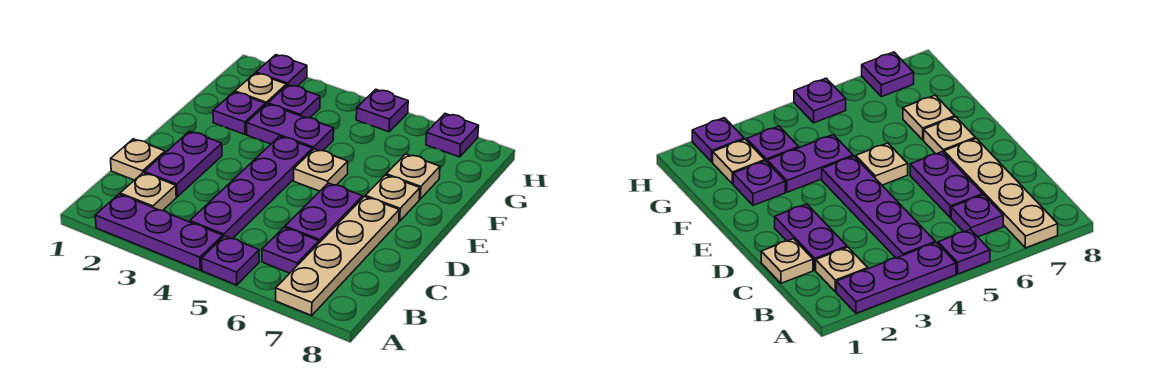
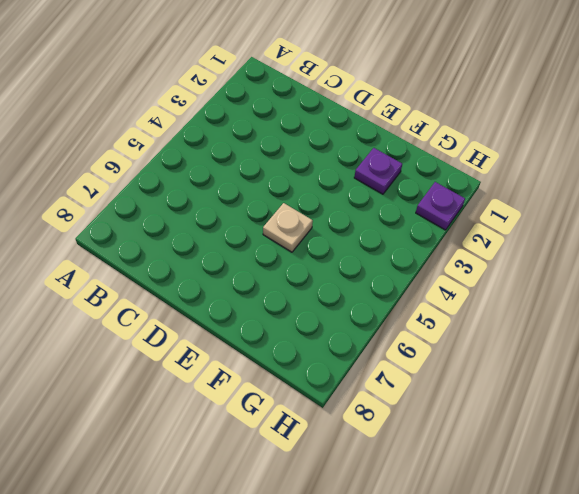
none -> purple 1x3 plate [95,194,223,270]
none -> purple 1x1 plate [202,236,259,285]
none -> tan 1x4 plate [276,197,399,315]

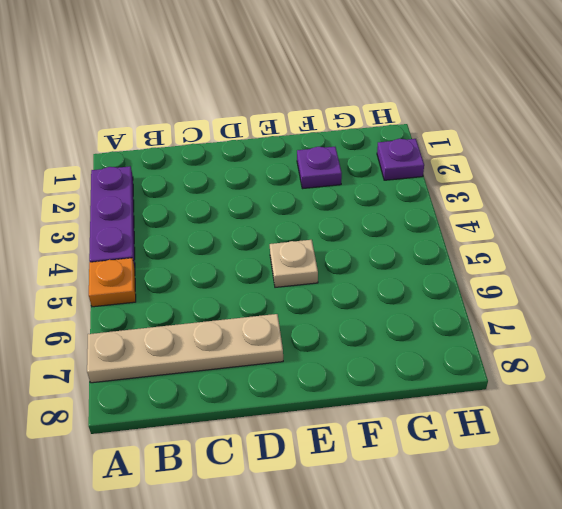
orange 1x1 plate [89,258,136,307] -> purple 1x1 plate [202,236,259,285]
none -> tan 1x1 plate [120,173,176,211]
none -> purple 1x4 plate [190,136,313,239]
none -> purple 1x1 plate [262,227,319,273]

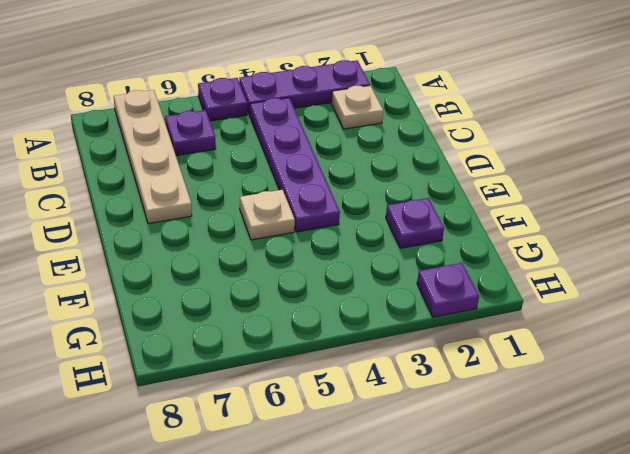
none -> tan 1x1 plate [111,139,165,180]
none -> purple 1x2 plate [144,131,222,197]
none -> purple 1x2 plate [285,183,363,243]

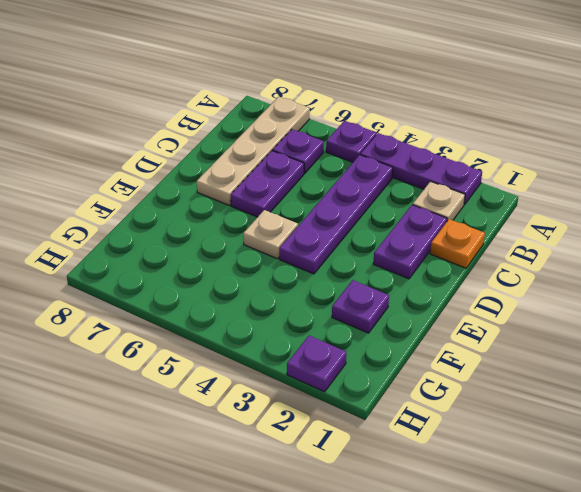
orange 1x1 plate [430,219,485,268] -> tan 1x1 plate [111,139,165,180]
none -> tan 1x1 plate [365,175,420,221]
none -> purple 1x2 plate [247,104,334,151]
none -> tan 1x1 plate [386,154,440,199]

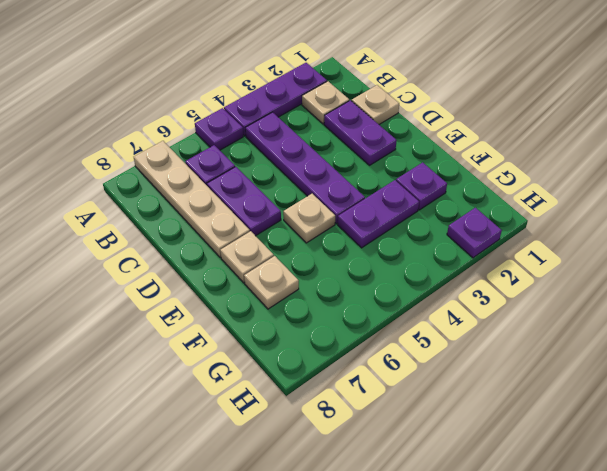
none -> tan 1x1 plate [235,73,286,105]
none -> purple 1x1 plate [268,85,320,118]
none -> purple 1x1 plate [356,89,408,132]

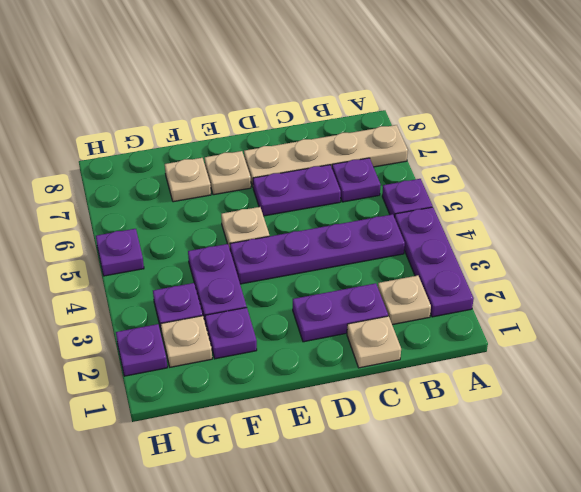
none -> purple 1x1 plate [426,114,479,157]

